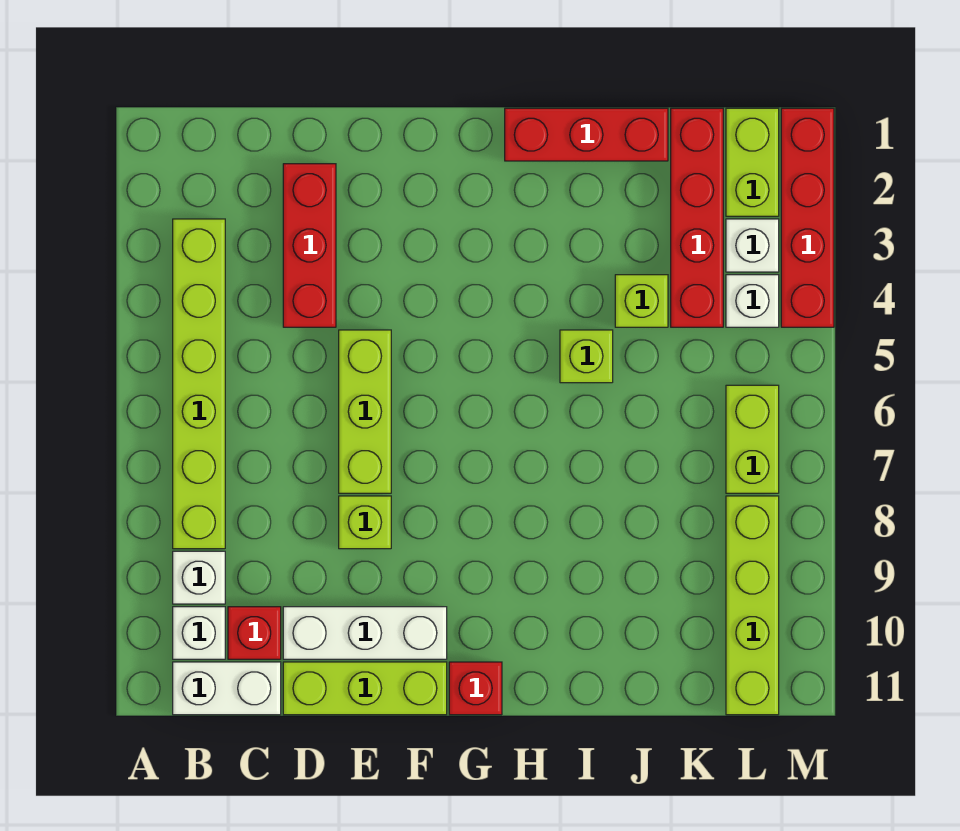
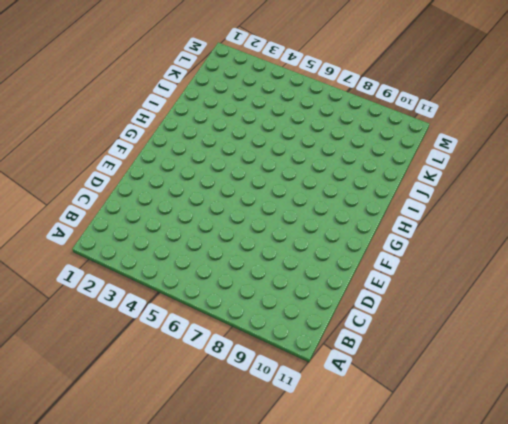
none -> lime 1x6 brick [173,219,225,549]
none -> white 1x1 brick [173,551,225,604]
none -> white 1x1 brick [173,607,225,659]

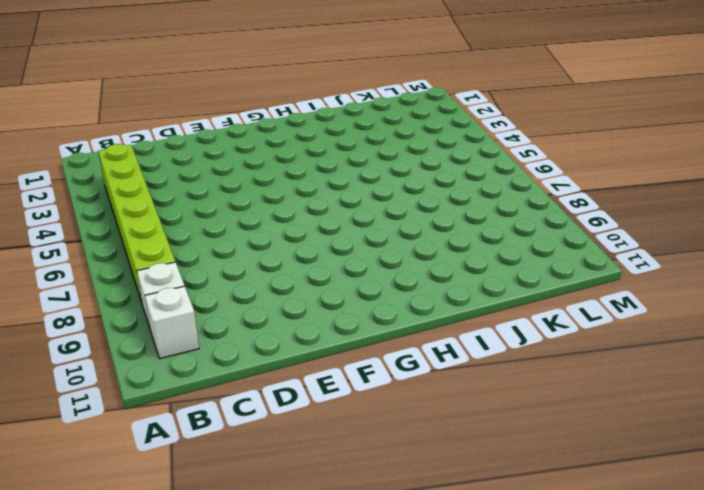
none -> white 1x2 brick [173,662,281,715]
none -> red 1x1 brick [228,607,281,659]
none -> red 1x3 brick [283,164,336,327]

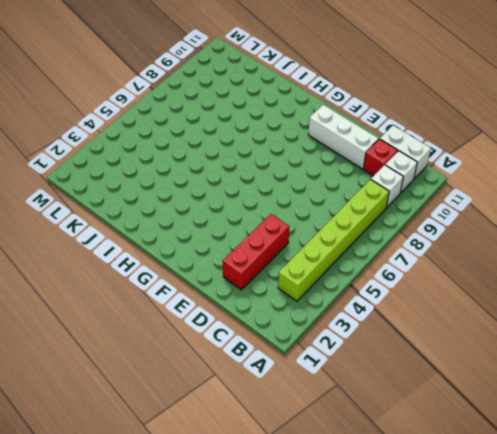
none -> lime 1x3 brick [283,662,447,715]
none -> lime 1x3 brick [339,330,391,493]
none -> lime 1x1 brick [339,496,391,549]

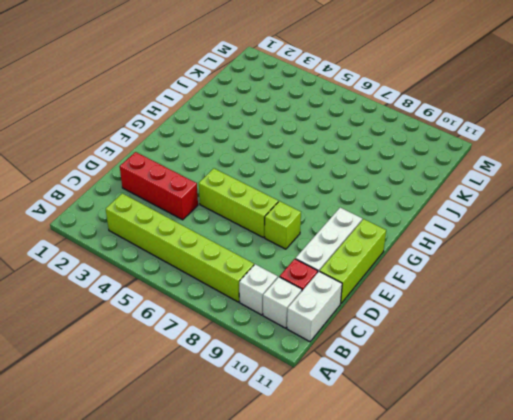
none -> red 1x1 brick [449,662,502,715]
none -> red 1x3 brick [505,108,668,161]
none -> lime 1x1 brick [560,330,613,383]

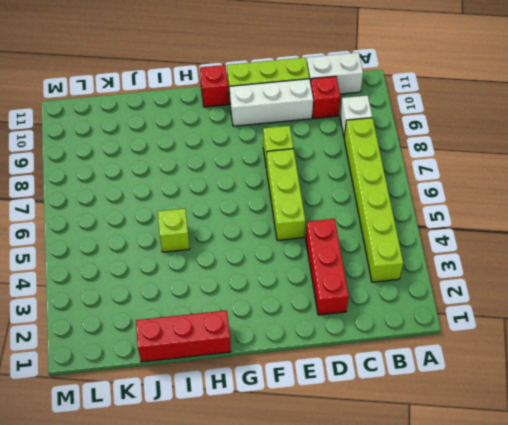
none -> white 1x1 brick [173,607,225,659]
none -> lime 1x1 brick [615,275,668,327]
none -> red 1x4 brick [671,108,723,327]

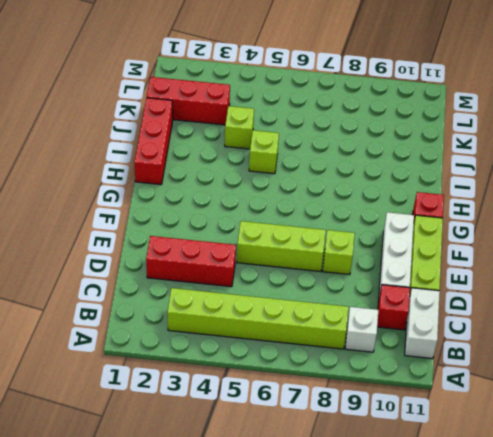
red 1x3 brick [147,77,230,125] -> red 1x4 brick [671,108,723,327]
none -> white 1x1 brick [173,607,225,659]
none -> lime 1x2 brick [726,108,779,216]
none -> white 1x1 brick [726,219,779,272]

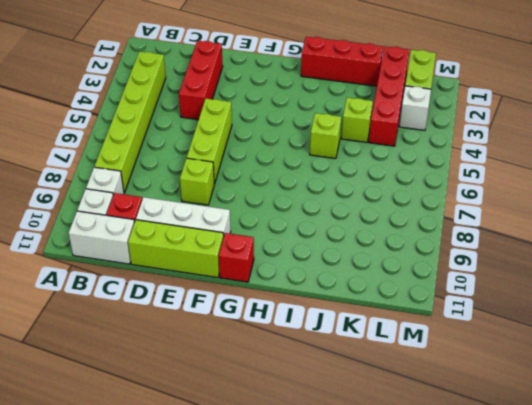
none -> white 1x1 brick [726,275,779,327]
none -> lime 1x2 brick [726,385,779,493]
none -> lime 1x4 brick [726,496,779,715]

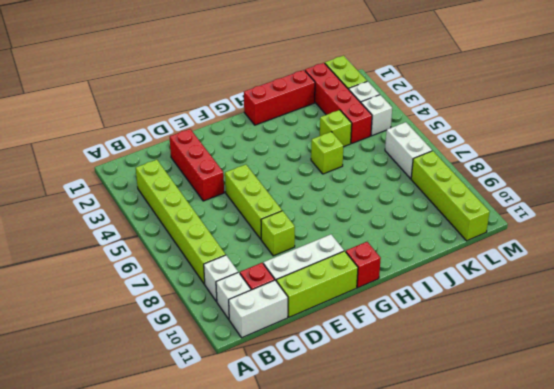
white 1x2 brick [385,122,432,179] -> lime 1x2 brick [726,385,779,493]
none -> red 1x4 brick [781,108,834,327]

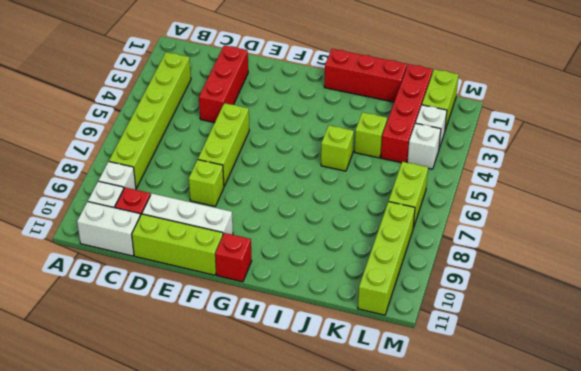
none -> red 1x4 brick [781,108,834,327]

